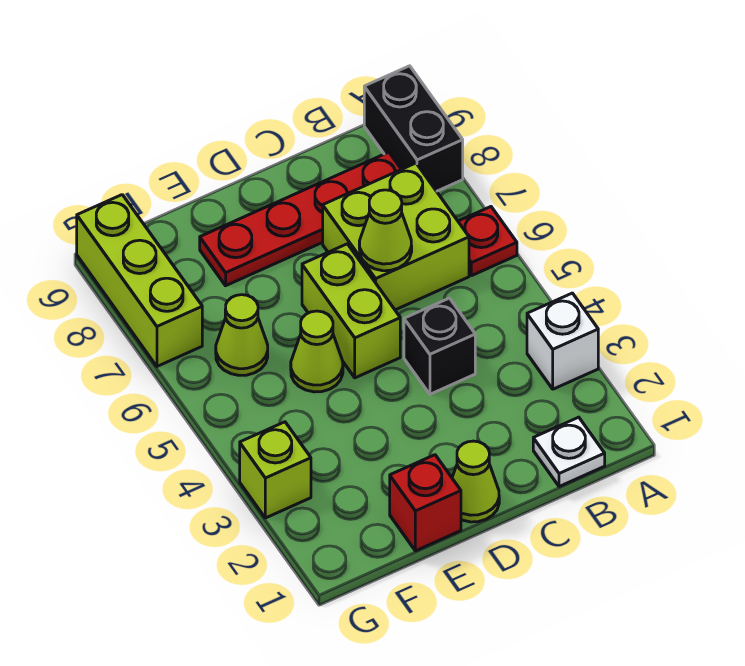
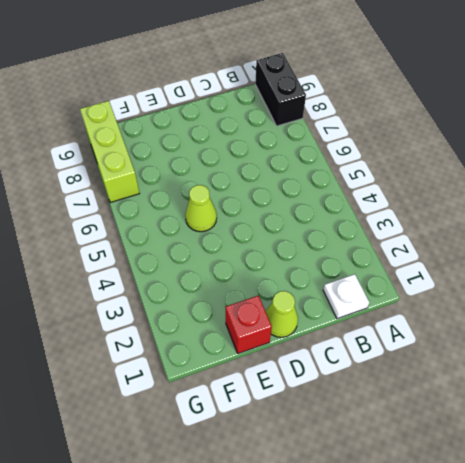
none -> white 1x1 brick [527,293,598,389]
none -> red 1x1 plate [458,207,517,276]
none -> lime 2x2 brick [323,163,469,310]

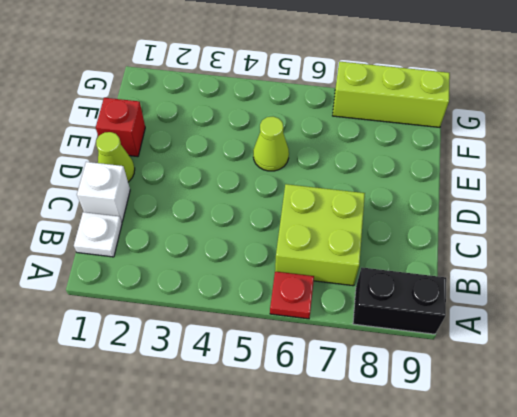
white 1x1 brick [77,162,130,222] -> white 1x1 brick moved to [527,293,598,389]
none -> red 1x4 plate [200,152,401,286]
none -> black 1x1 brick [404,298,475,394]
none -> lime 1x2 brick [302,244,400,378]

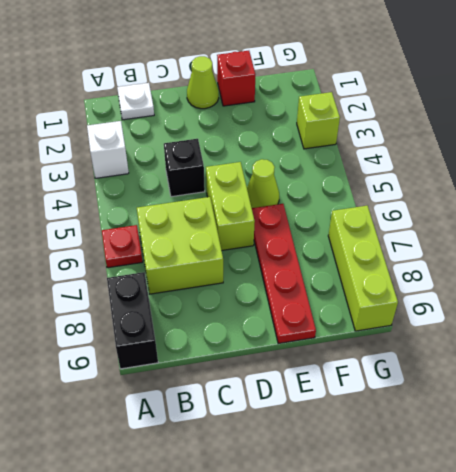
red 1x4 plate [252,204,316,344] -> red 1x4 plate turned to [200,152,401,286]
none -> lime 1x1 cone [216,295,268,375]
none -> lime 1x1 cone [359,190,412,271]

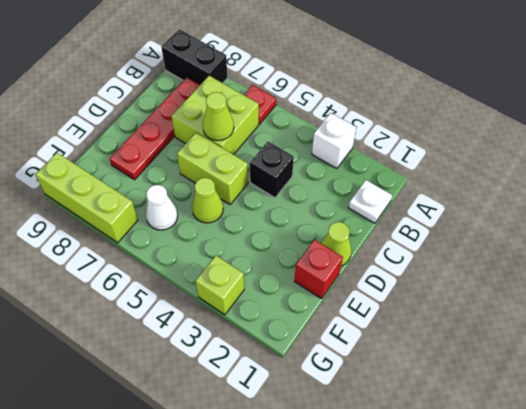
white 1x1 cone [146,185,178,230] -> lime 1x1 cone [216,295,268,375]

